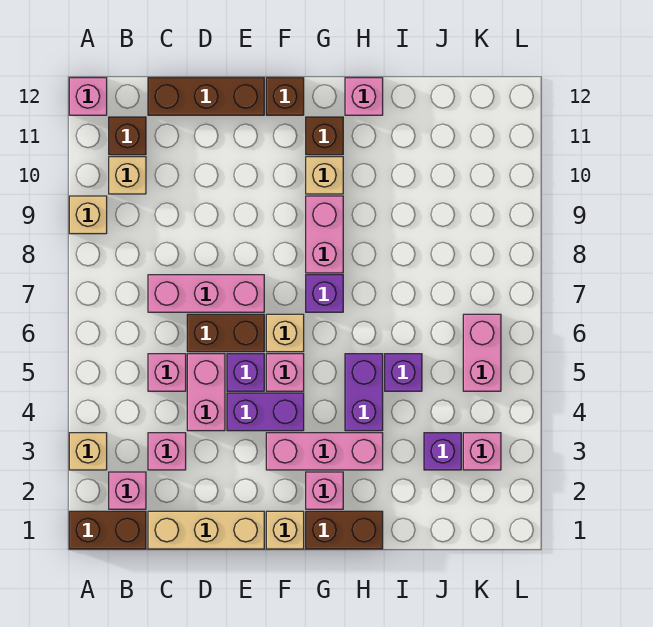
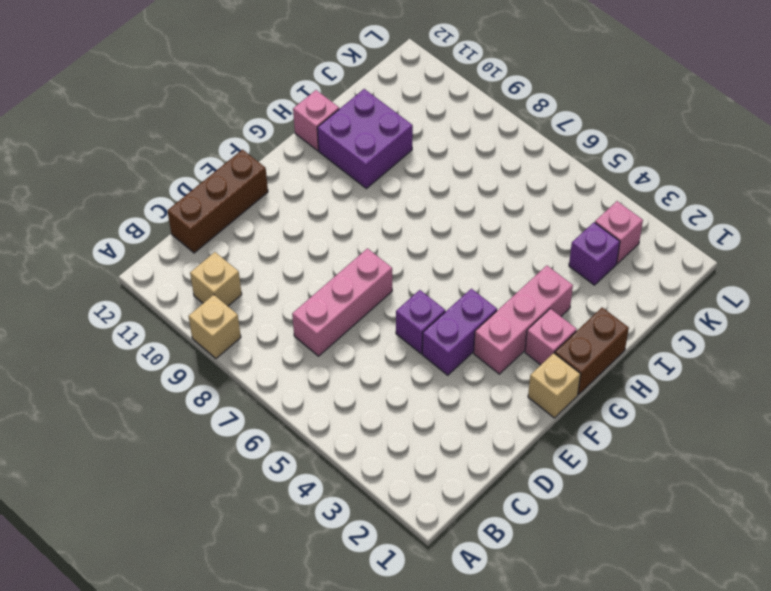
purple 2x2 brick [317,89,413,188] -> none
none -> brown 1x2 brick [69,511,146,549]
none -> tan 1x1 brick [69,433,107,470]
none -> pink 1x1 brick [69,78,107,115]
none -> pink 1x1 brick [109,472,146,509]

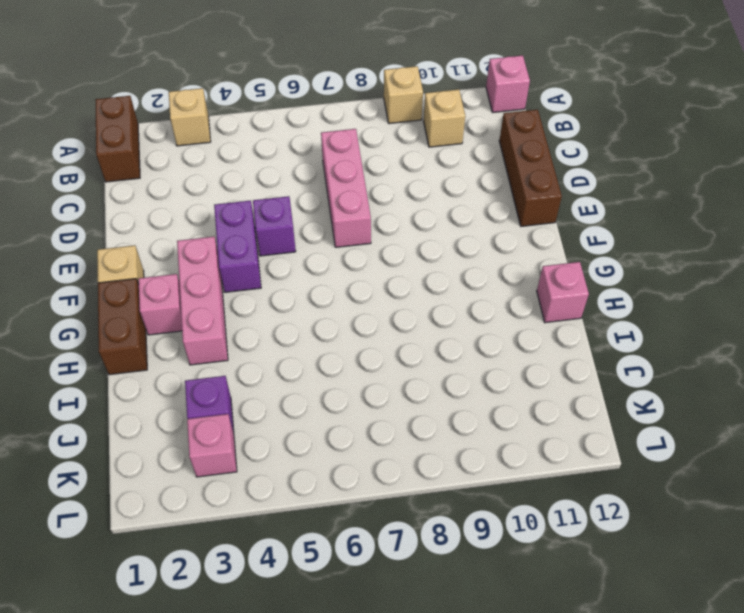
none -> pink 1x1 brick [109,472,146,509]
none -> brown 1x1 brick [109,117,146,155]
none -> tan 1x3 brick [148,511,264,549]
none -> pink 1x1 brick [148,433,186,470]

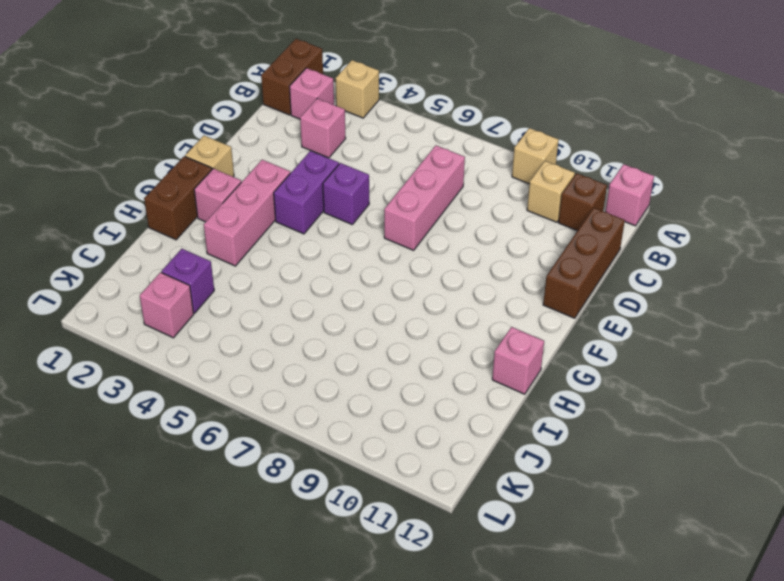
none -> tan 1x3 brick [148,511,264,549]
none -> pink 1x1 brick [148,354,186,391]
none -> pink 1x2 brick [187,354,225,431]
none -> brown 1x2 brick [187,314,264,352]

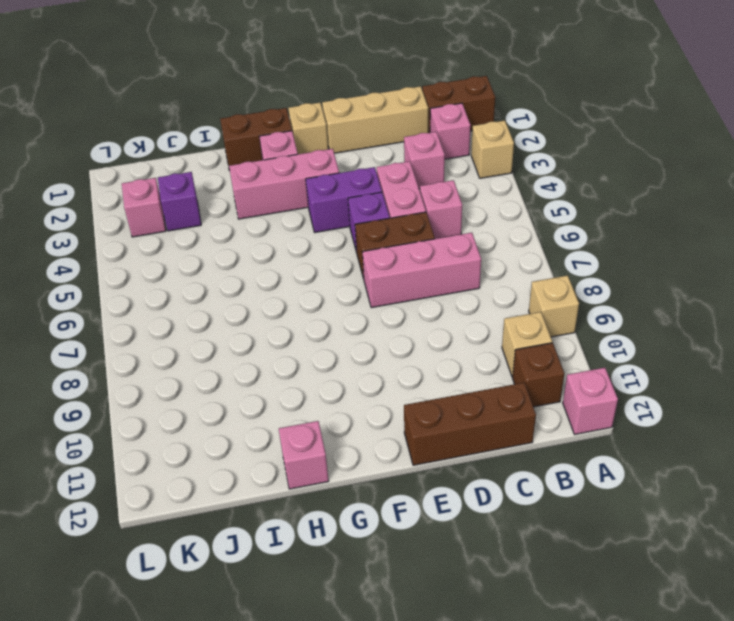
none -> pink 1x1 brick [266,354,304,391]
none -> tan 1x1 brick [266,314,304,352]
none -> brown 1x1 brick [266,78,304,115]
none -> purple 1x1 brick [306,275,343,312]

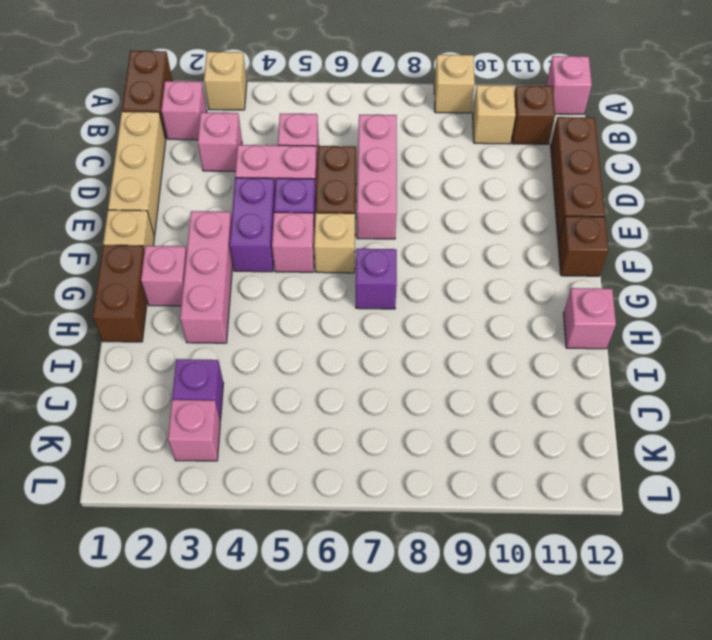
none -> pink 1x2 brick [306,196,343,273]
none -> tan 1x1 brick [306,157,343,194]
none -> brown 1x1 brick [306,117,343,155]
none -> purple 1x2 brick [345,354,383,431]

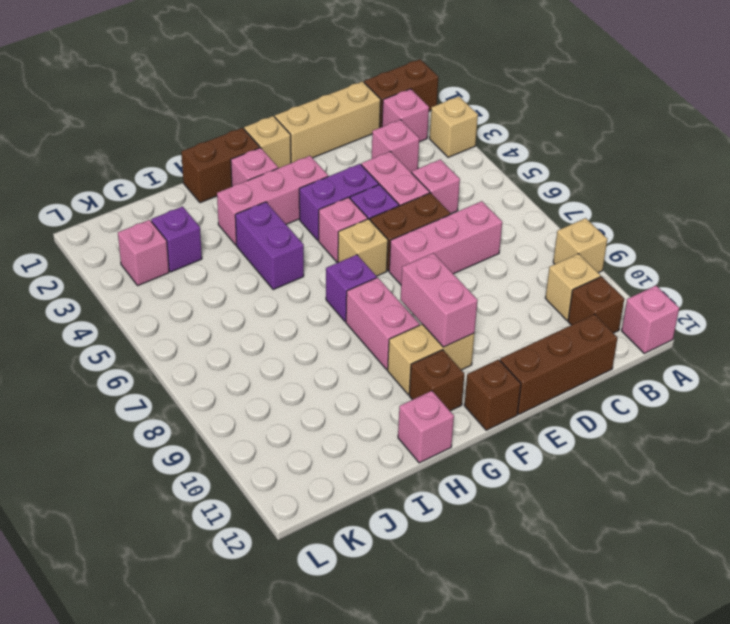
pink 1x2 brick [401,253,478,347] -> pink 1x2 brick moved to [463,314,501,391]
tan 1x2 brick [388,324,475,395] -> tan 1x1 brick [306,157,343,194]
none -> purple 1x1 brick [385,354,422,391]

